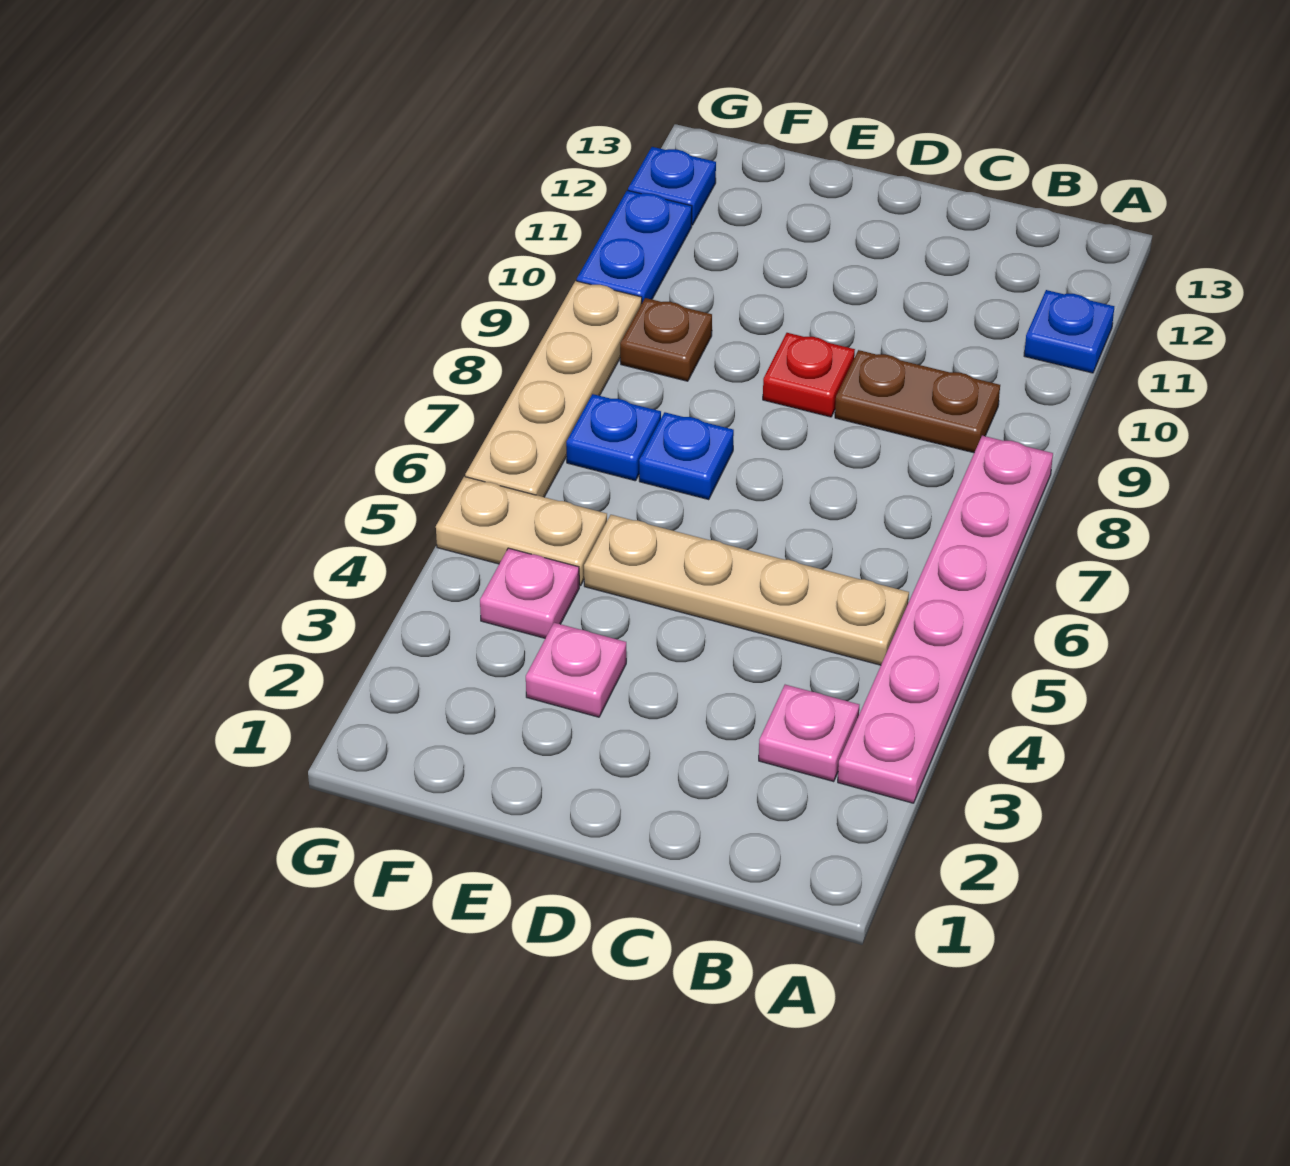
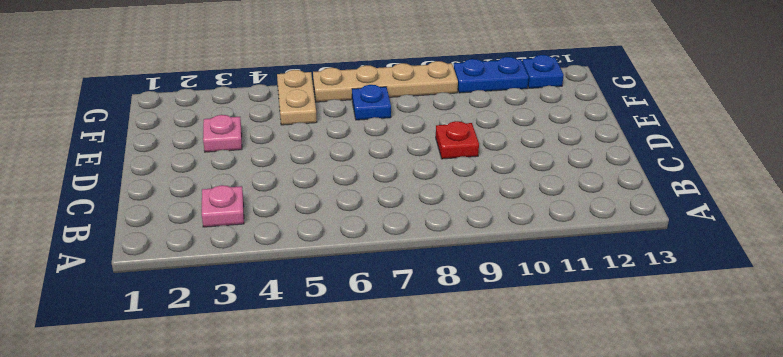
none -> pink 1x6 plate [838,436,1053,803]
none -> blue 1x1 plate [1024,290,1114,373]
none -> tan 1x4 plate [584,515,909,665]

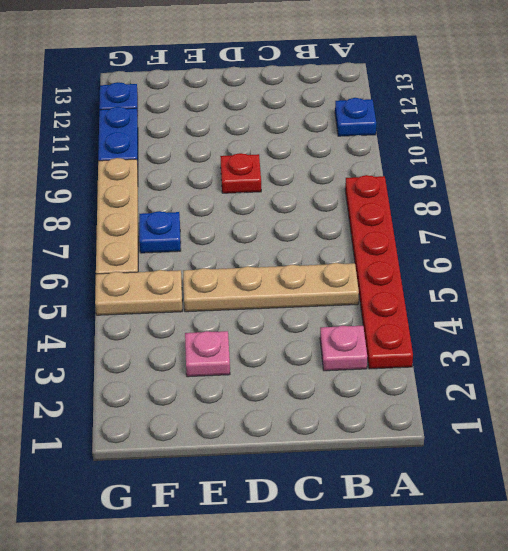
red 1x6 plate [345,175,413,369] -> pink 1x6 plate [838,436,1053,803]
none -> brown 1x2 plate [835,350,1000,453]
none -> blue 1x1 plate [639,412,734,499]
none -> pink 1x1 plate [480,548,579,638]

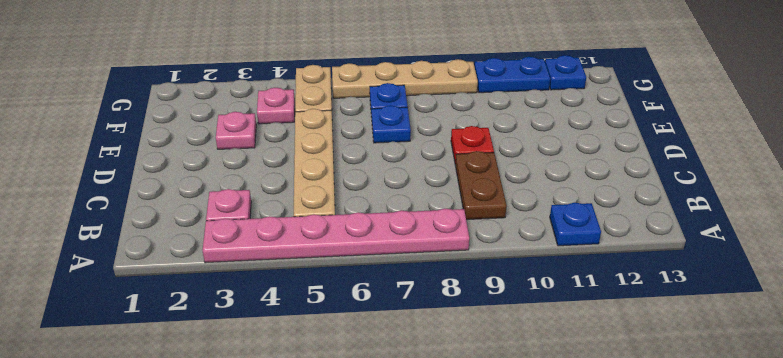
none -> brown 1x1 plate [620,298,712,381]

